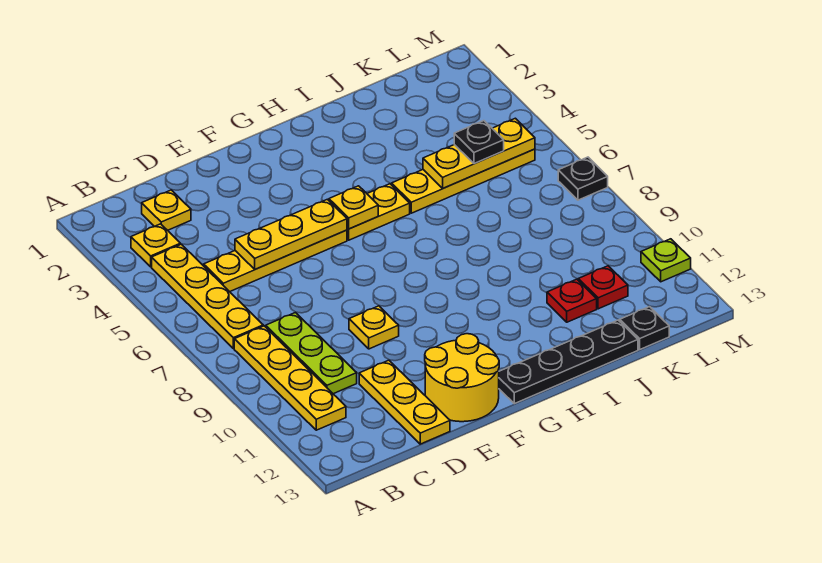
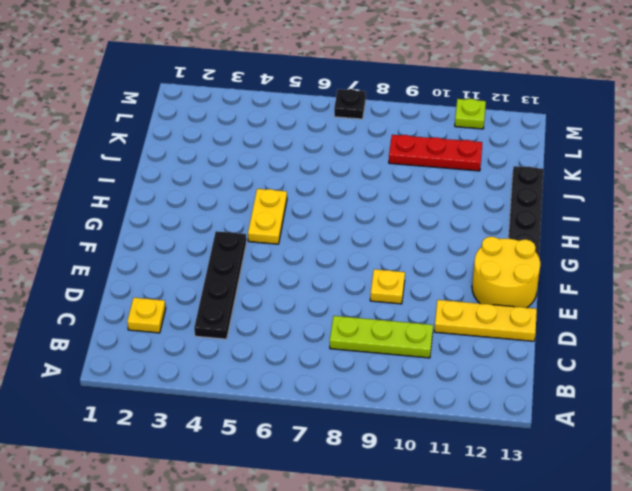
black 1x4 plate [194,231,246,339] -> none
red 1x3 plate [389,135,482,171] -> red 1x1 plate [578,266,628,309]
none -> yellow 1x1 plate [131,224,180,267]
none -> yellow 1x4 plate [152,244,263,349]
none -> yellow 1x4 plate [234,326,346,430]

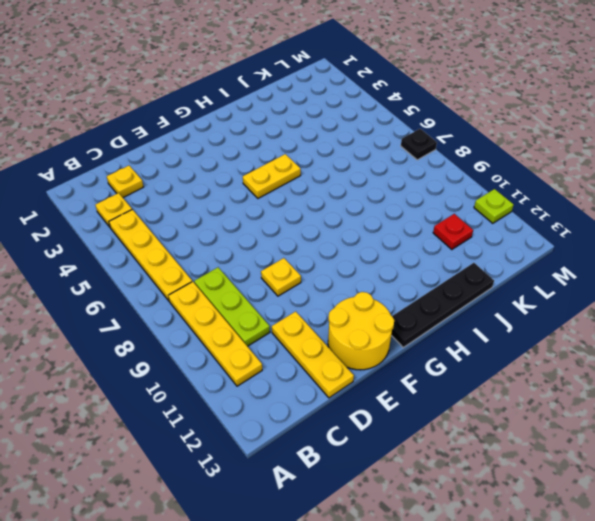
none -> yellow 1x4 plate [204,230,347,292]
none -> yellow 1x4 plate [392,149,535,213]
none -> red 1x1 plate [547,279,597,322]

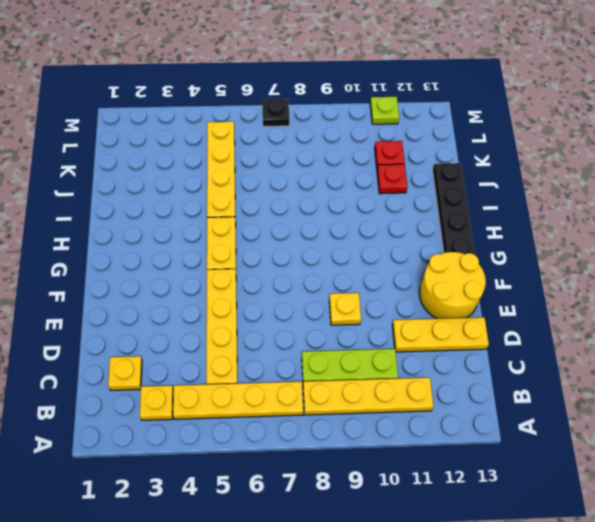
none -> black 1x1 plate [620,307,669,349]
none -> yellow 1x3 plate [235,199,347,269]
none -> yellow 1x1 plate [329,186,378,229]

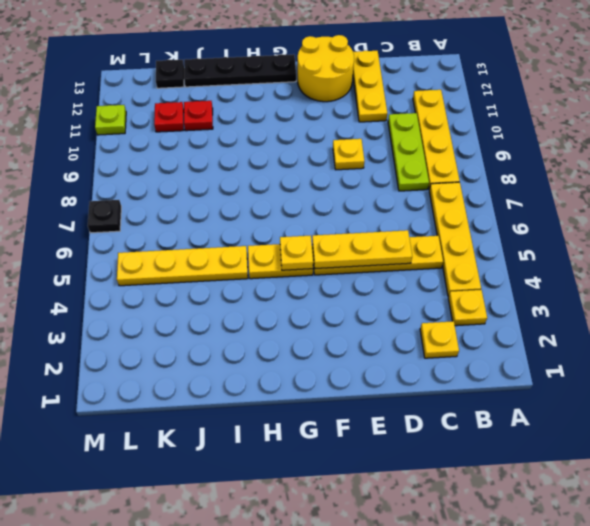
none -> yellow 1x3 plate [423,118,535,188]
none -> black 1x1 plate [454,121,504,164]

